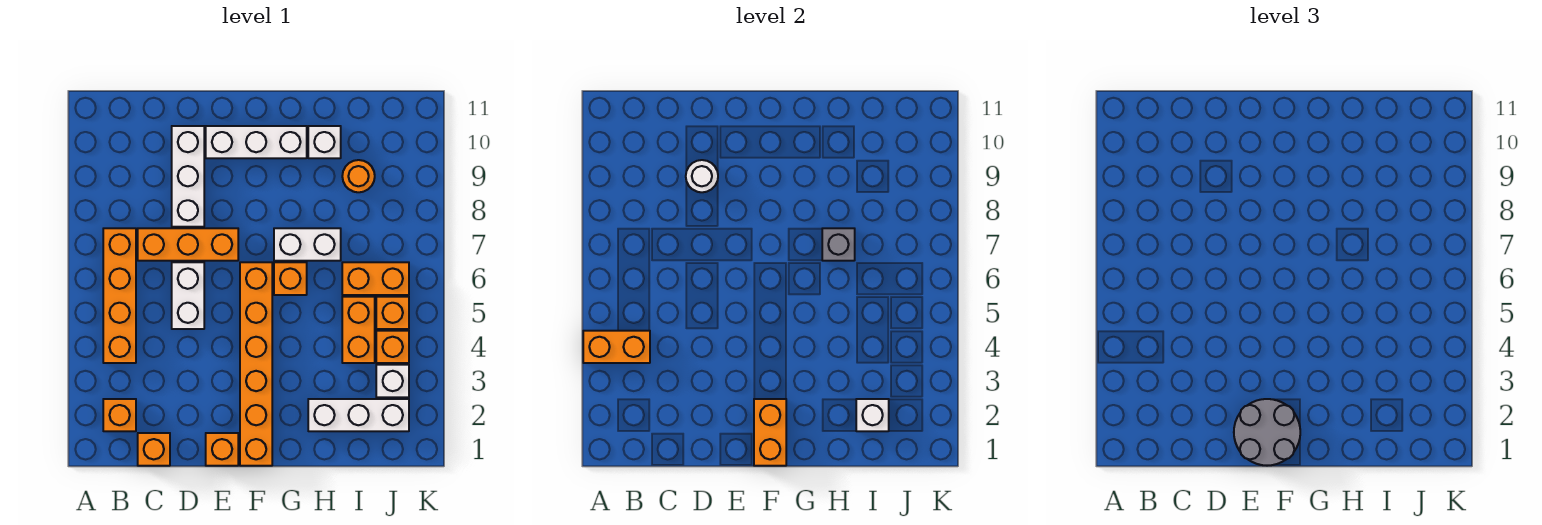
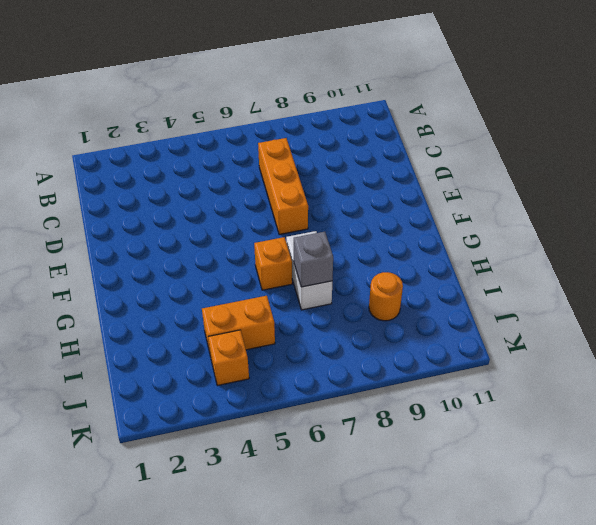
none -> orange 1x1 brick [103,399,136,431]
none -> orange 1x4 brick [103,228,136,363]
none -> orange 1x1 brick [138,433,170,466]

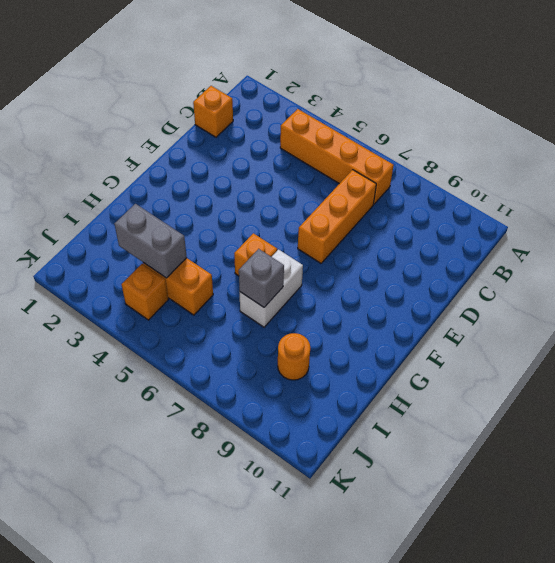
grey 1x2 brick [114,204,187,278] -> none
none -> orange 1x1 brick [103,399,136,431]
none -> white 1x2 brick [172,262,204,329]
none -> white 1x3 brick [172,126,204,227]

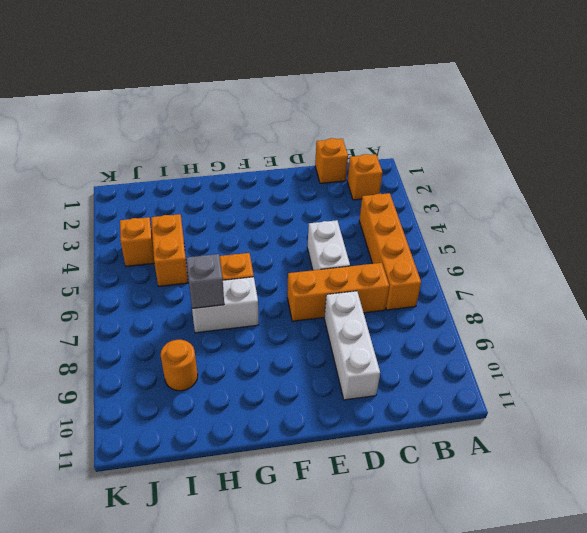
none -> orange 1x1 brick [206,433,238,466]
none -> white 1x3 brick [206,126,307,158]
none -> orange 1x6 brick [240,262,272,466]

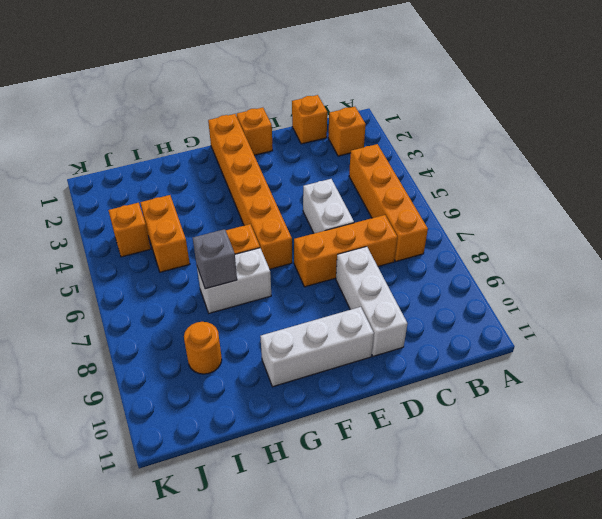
none -> white 1x3 brick [308,399,409,431]
none -> white 1x1 brick [308,126,341,158]
none -> orange 1x2 brick [342,262,409,295]

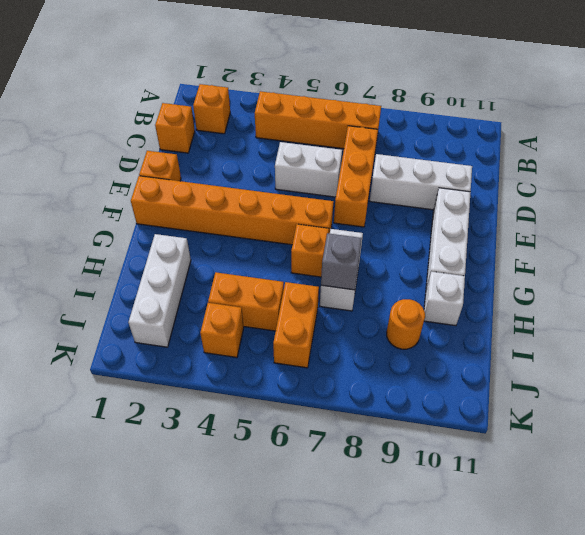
none -> white 1x1 brick [376,365,409,397]
none -> orange 1x1 brick [376,297,409,329]
none -> orange 1x2 brick [583,331,650,363]

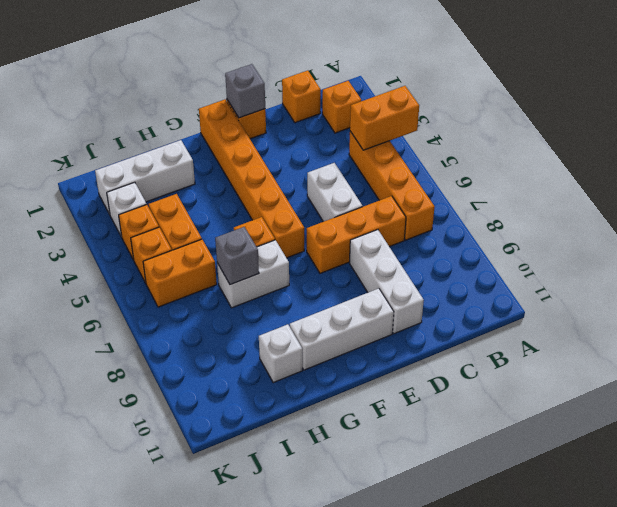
grey 1x1 brick [225,64,265,118] -> none
none -> orange 1x1 round brick [342,160,375,192]
none -> white 1x1 round brick [686,160,718,192]
none -> orange 1x2 brick [754,399,786,466]

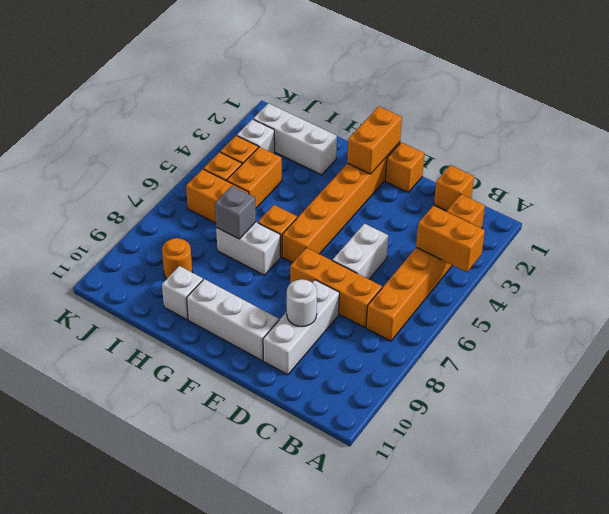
none -> white 1x1 brick [856,399,889,431]
none -> grey 2x2 round brick [1234,399,1300,466]

